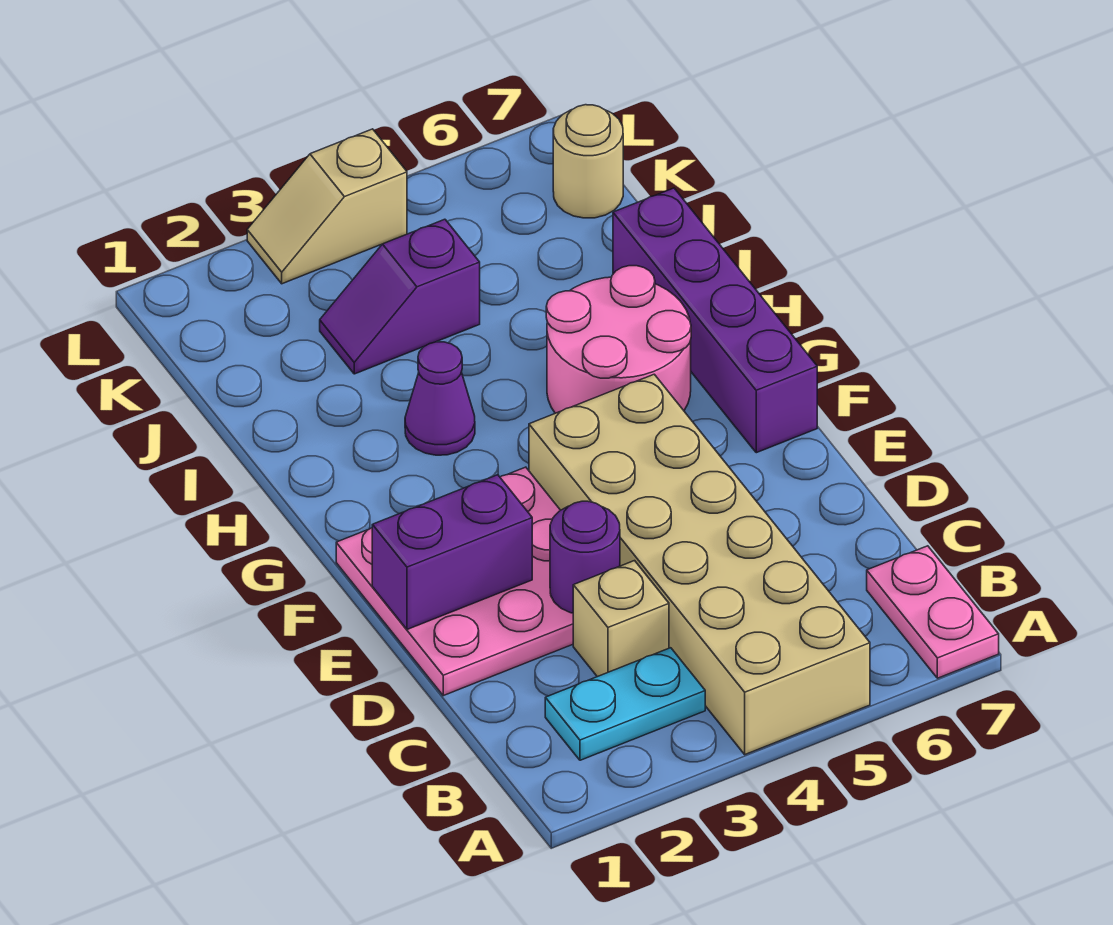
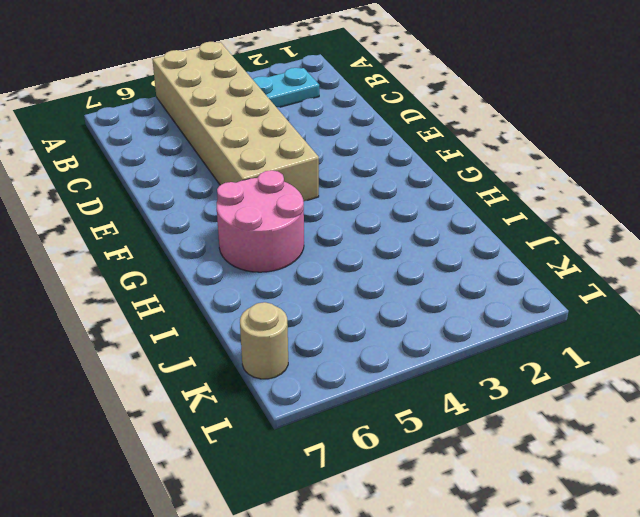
none -> pink 1x2 plate [867,546,999,678]
none -> tan 1x1 brick [573,561,669,677]
none -> pink 3x3 plate [336,467,573,696]

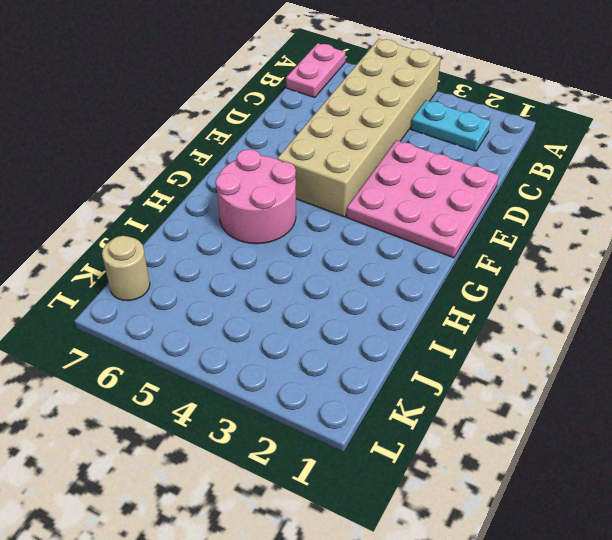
none -> tan 1x1 brick [573,561,669,677]
none -> purple 1x4 brick [613,188,817,453]
none -> purple 1x1 cone [405,342,475,455]

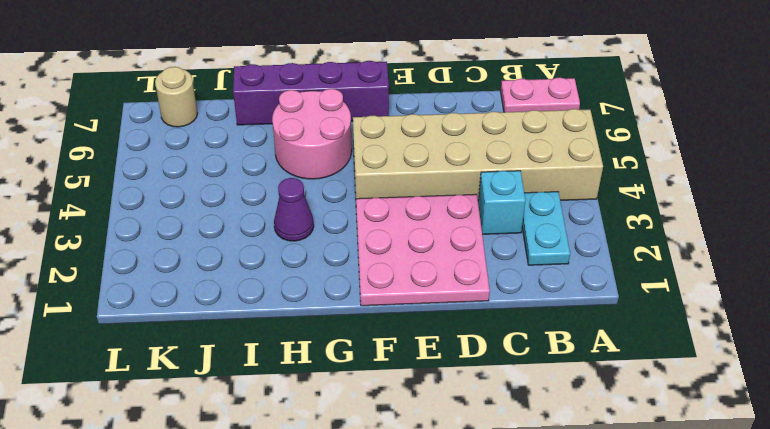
cyan 1x1 brick [478,171,526,234] -> tan 1x1 brick [573,561,669,677]
none -> purple 1x2 slope [320,219,480,374]
none -> tan 1x2 slope [247,129,407,284]
none -> purple 1x1 round brick [550,501,620,613]

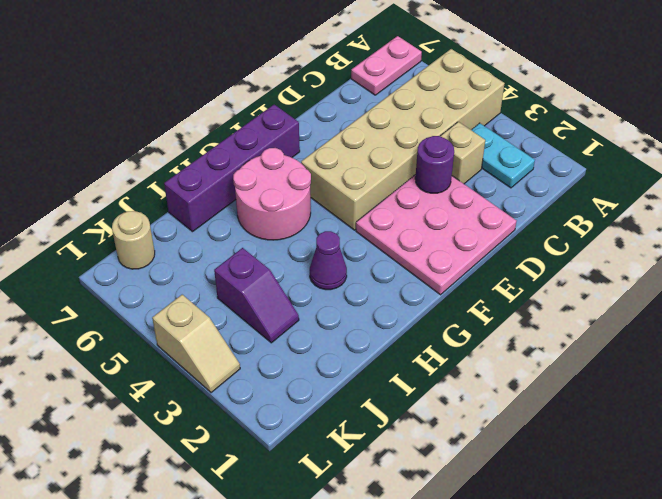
none -> purple 1x2 brick [372,475,532,629]

